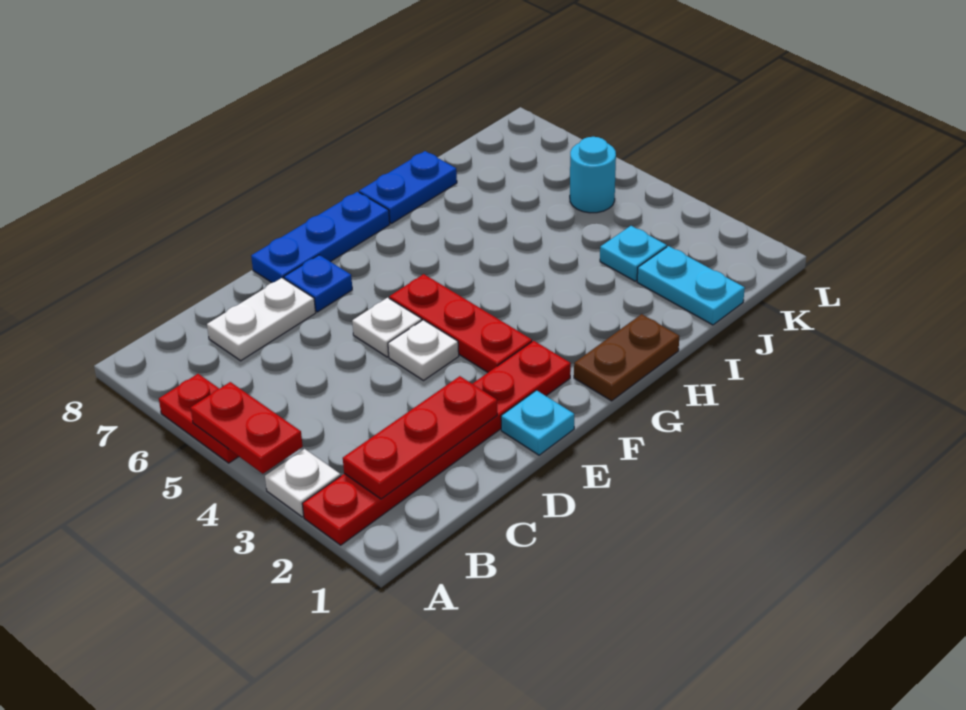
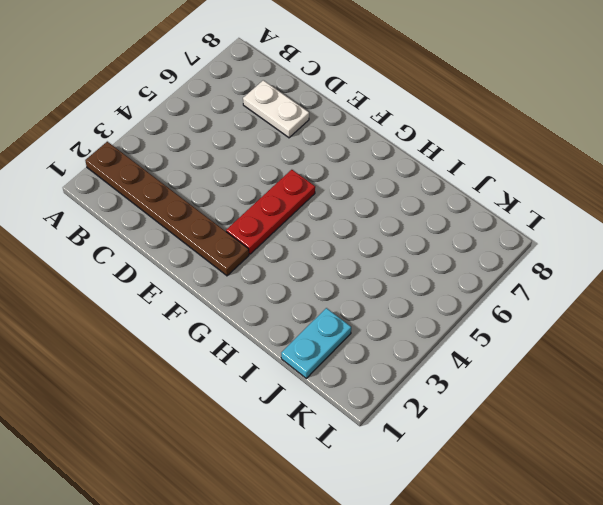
brown 1x6 plate [85,142,249,276] -> red 1x6 plate [302,341,571,545]
none -> white 1x1 plate [265,449,340,517]
none -> red 1x2 plate [159,374,239,463]
none -> cyan 1x1 plate [501,390,574,455]

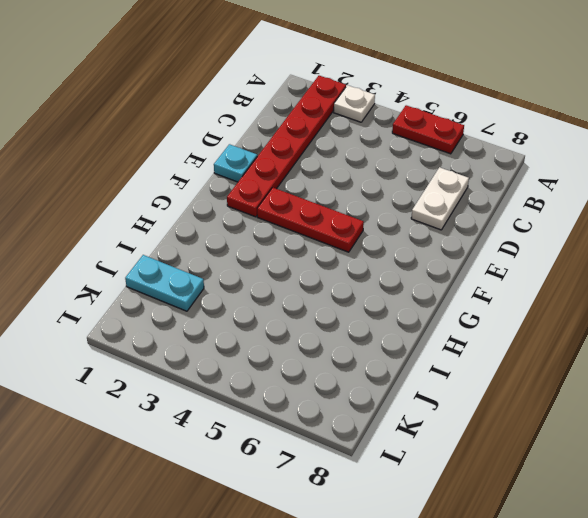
none -> white 1x1 plate [388,320,459,380]
none -> white 1x1 plate [352,298,422,357]
none -> blue 1x1 plate [284,255,352,312]

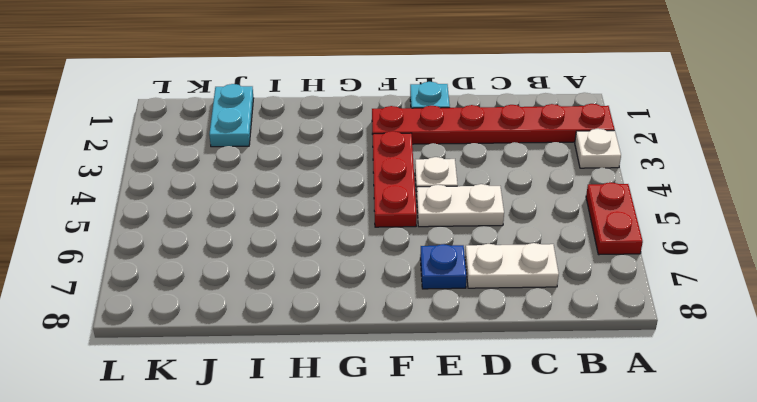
white 1x2 plate [417,184,504,227] -> white 1x1 plate [352,298,422,357]
none -> blue 1x3 plate [251,192,390,283]
none -> brown 1x2 plate [574,314,679,401]
none -> blue 1x2 plate [359,151,457,223]

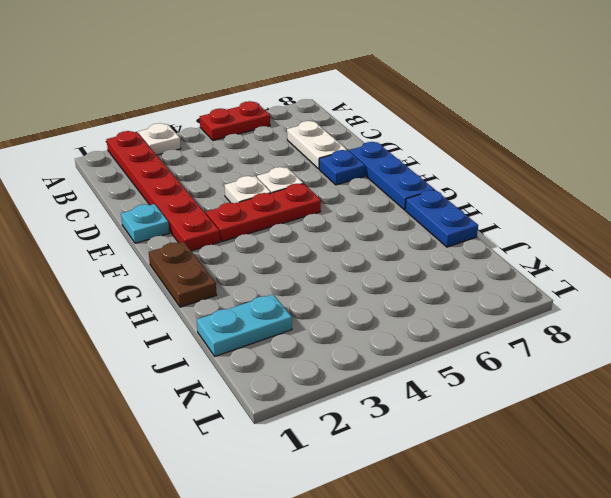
none -> cyan 1x1 plate [600,226,667,281]
none -> cyan 1x1 round brick [570,137,616,213]
none -> red 1x2 plate [191,382,303,474]

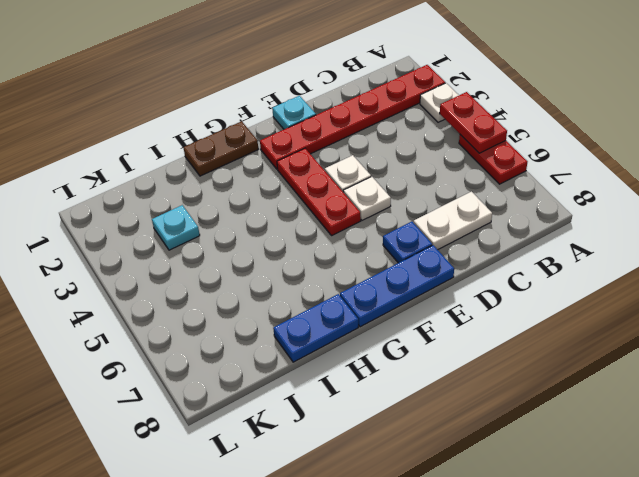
none -> cyan 1x2 plate [637,246,745,325]
none -> cyan 1x1 round brick [570,137,616,213]
none -> red 1x3 plate [343,376,497,499]

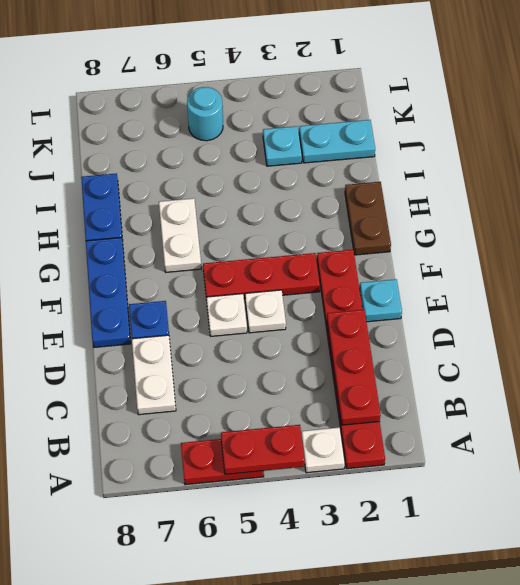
white 1x2 plate [159,198,201,272] -> none

